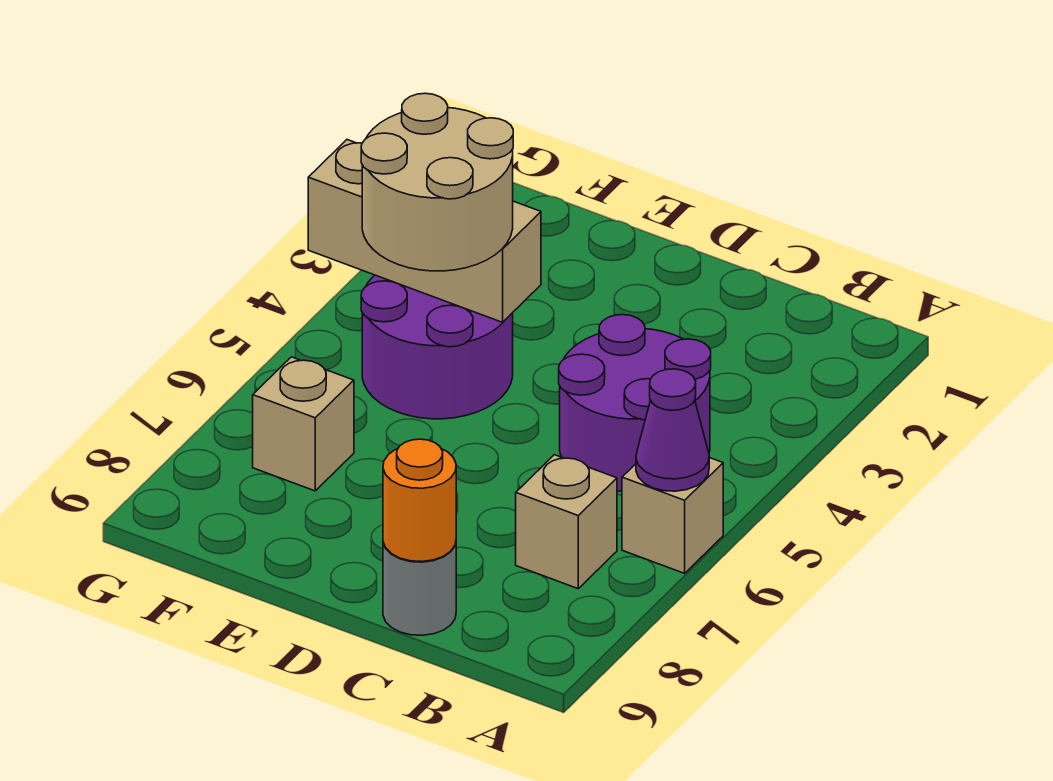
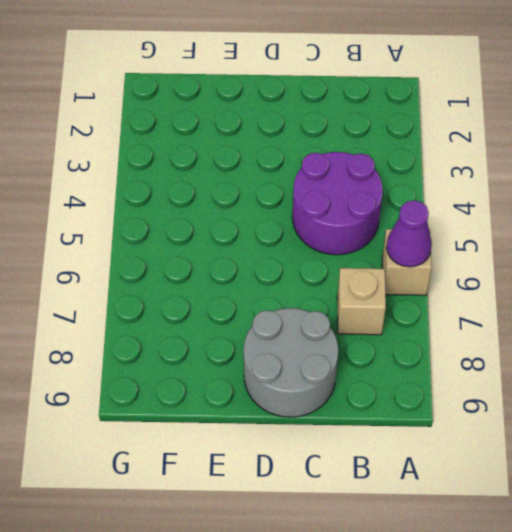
grey 2x2 round brick [244,308,338,417] -> grey 1x1 round brick [383,543,456,635]
none -> purple 2x2 round brick [361,275,513,419]
none -> tan 1x1 brick [253,357,354,491]

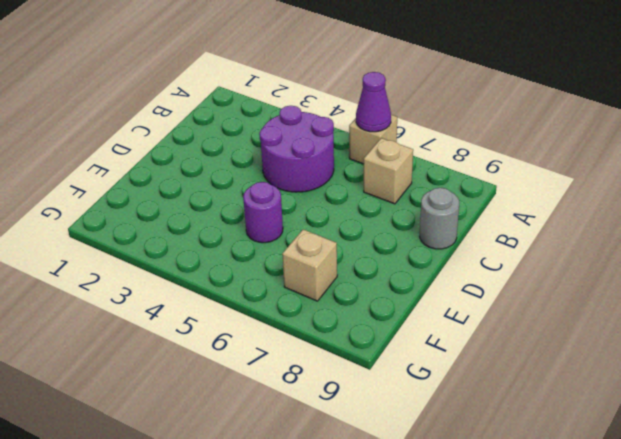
purple 1x1 round brick [243,182,283,243] -> purple 2x2 round brick [361,275,513,419]
none -> orange 1x1 round brick [383,439,456,562]
none -> tan 1x3 brick [308,140,541,322]

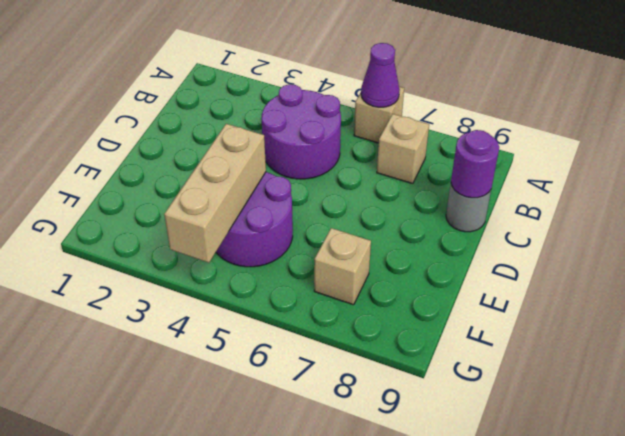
purple 1x1 round brick [451,130,499,198] -> orange 1x1 round brick [383,439,456,562]
none -> tan 2x2 round brick [361,93,513,271]

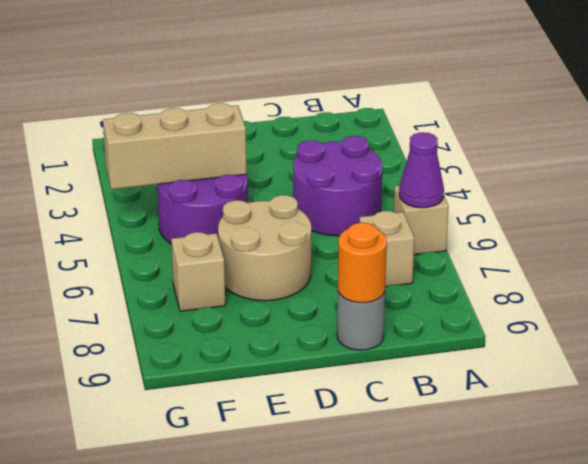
tan 2x2 round brick [218,195,311,301] -> tan 2x2 round brick moved to [361,93,513,271]

